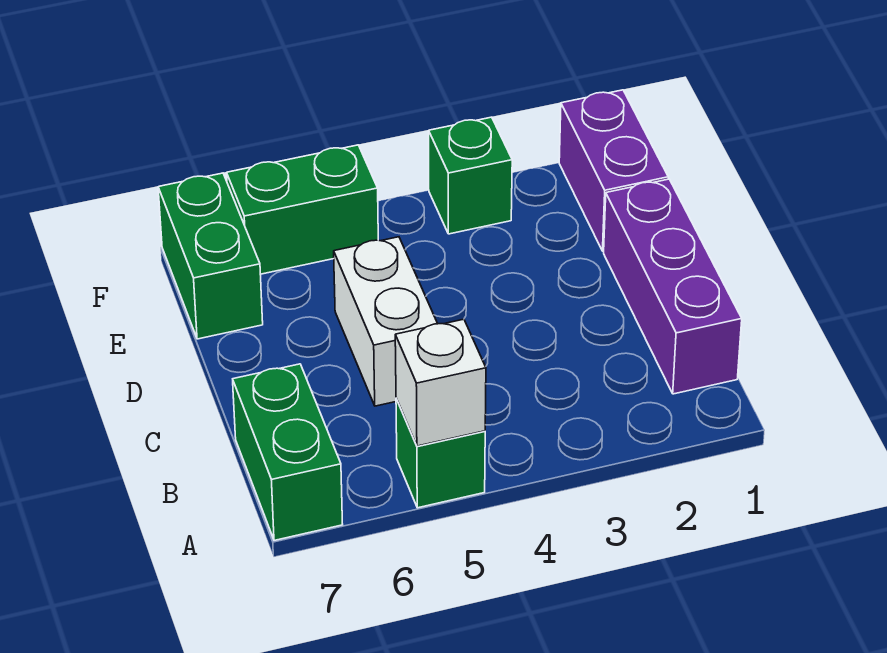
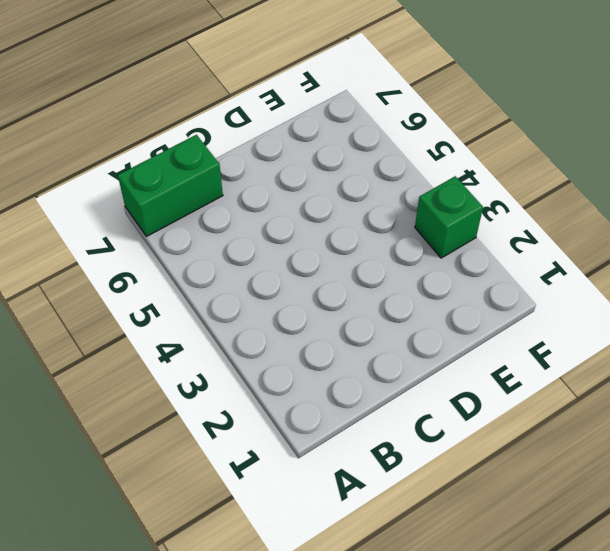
none -> green 1x1 brick [396,399,485,508]
none -> purple 1x3 brick [604,179,742,394]

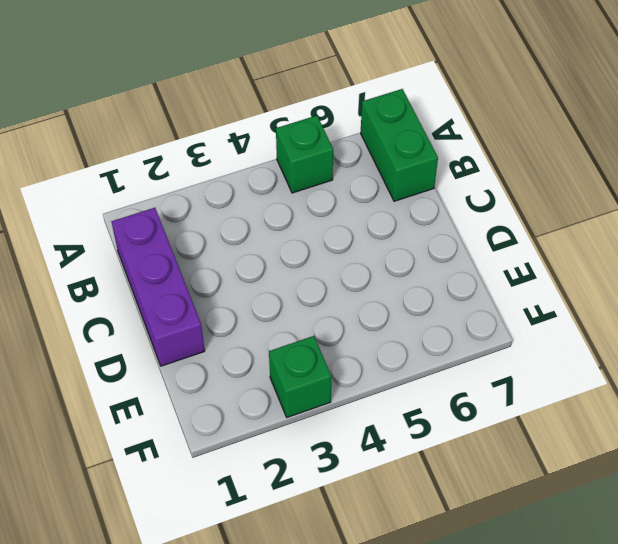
none -> white 1x2 brick [334,237,438,406]
none -> purple 1x2 brick [559,90,668,251]

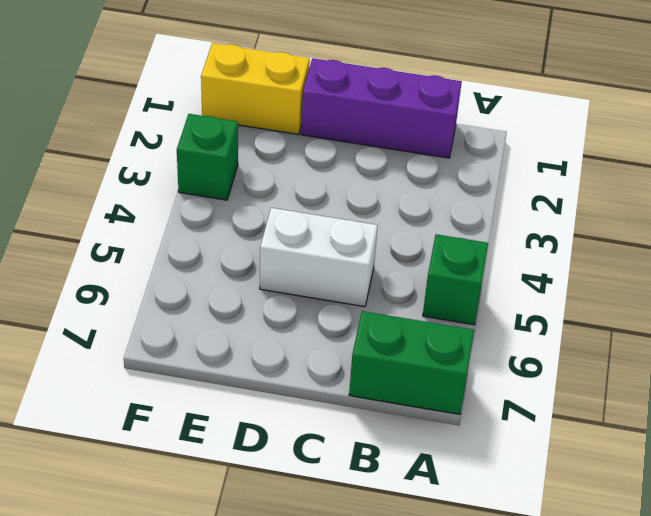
yellow 1x2 brick [201,43,310,134] -> purple 1x2 brick [559,90,668,251]
none -> green 1x2 brick [158,173,263,339]
none -> green 1x2 brick [227,145,378,274]

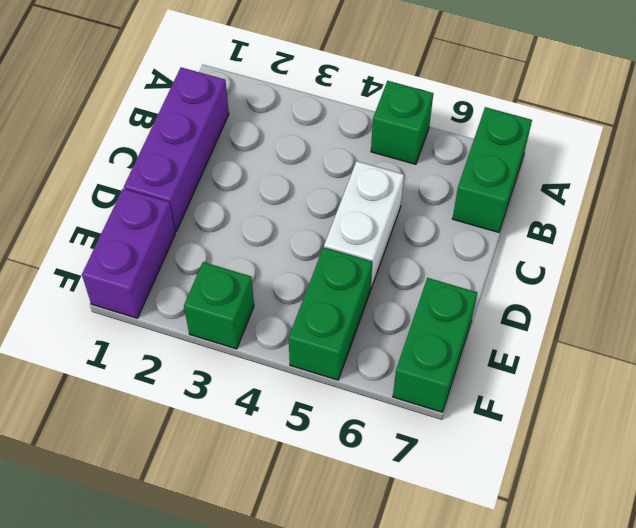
green 1x2 brick [289,247,372,380] -> green 1x2 brick turned to [227,145,378,274]
none -> white 1x1 brick [395,319,486,446]

